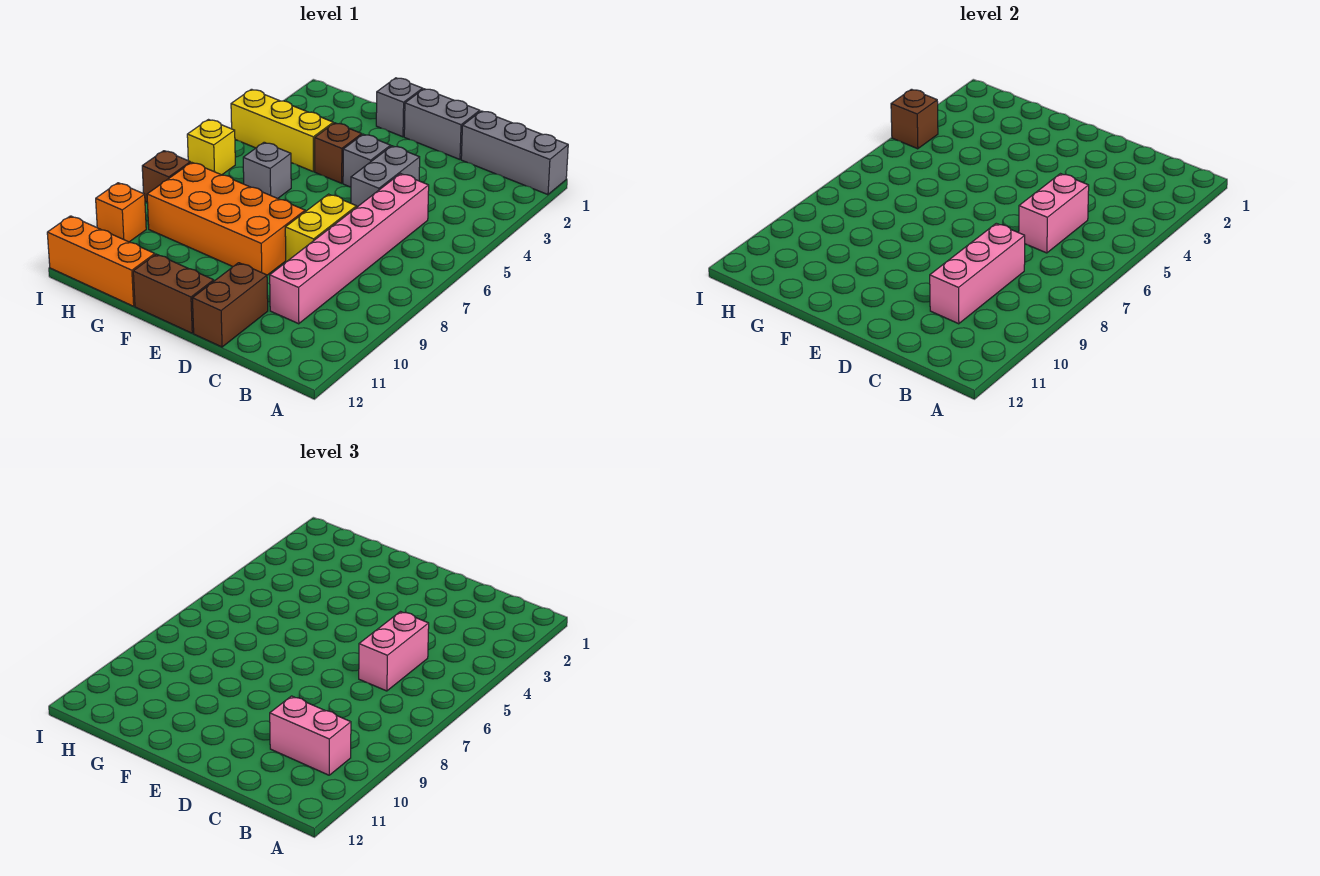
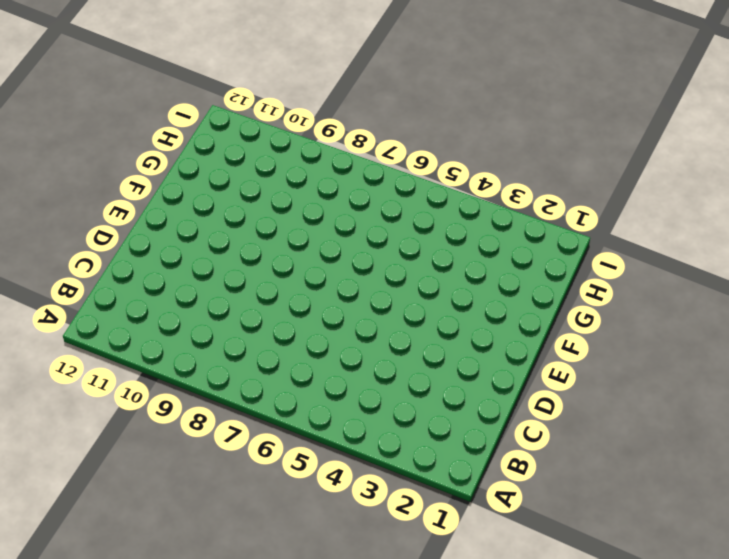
none -> grey 1x3 brick [461,111,568,195]
none -> pink 1x6 brick [270,174,429,324]
none -> grey 1x2 brick [404,89,480,159]

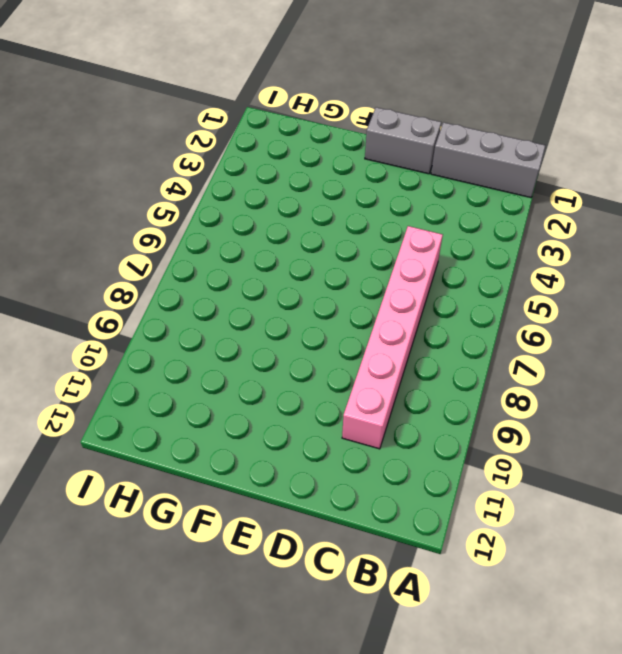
none -> grey 1x2 brick [351,146,420,207]
none -> yellow 1x2 brick [285,194,357,262]
none -> brown 1x2 brick [192,263,268,347]

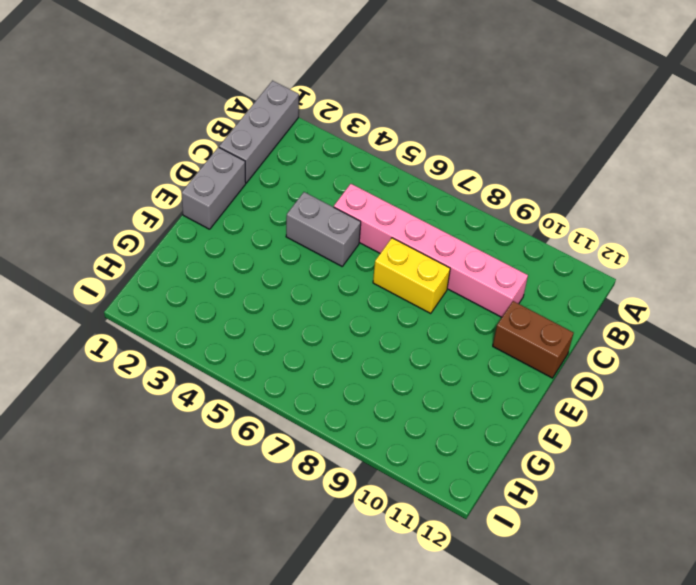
none -> grey 1x1 brick [343,134,391,187]
none -> orange 2x4 brick [147,162,305,275]
none -> brown 1x2 brick [133,254,214,333]

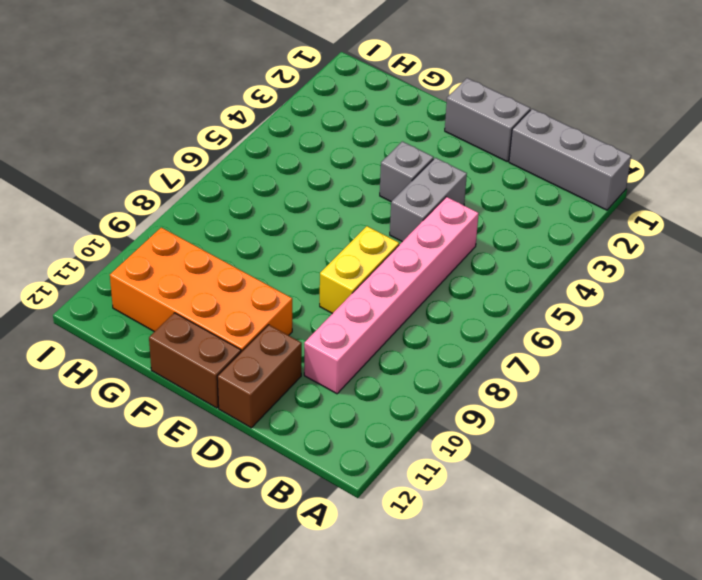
orange 2x4 brick [110,228,292,352] -> orange 2x4 brick moved to [147,162,305,275]
none -> grey 1x1 brick [376,78,423,137]
none -> brown 1x1 brick [315,123,362,183]
none -> yellow 1x3 brick [231,89,333,172]

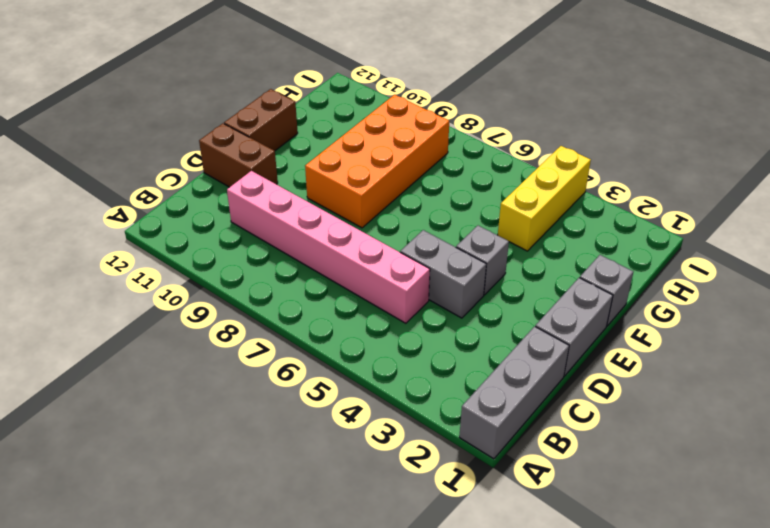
none -> yellow 1x2 brick [285,194,357,262]
none -> brown 1x1 brick [315,123,362,183]
none -> grey 1x1 brick [243,142,291,198]

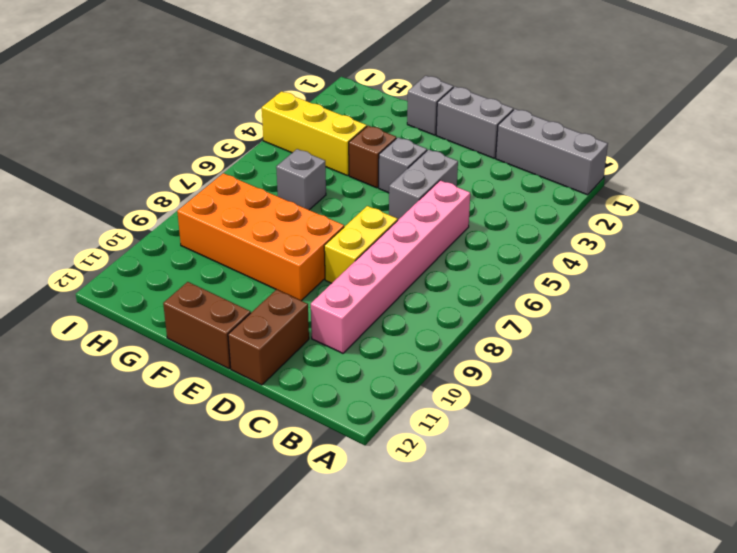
none -> orange 1x3 brick [47,216,155,306]
none -> yellow 1x1 brick [187,120,235,175]
none -> brown 1x1 brick [142,151,190,202]

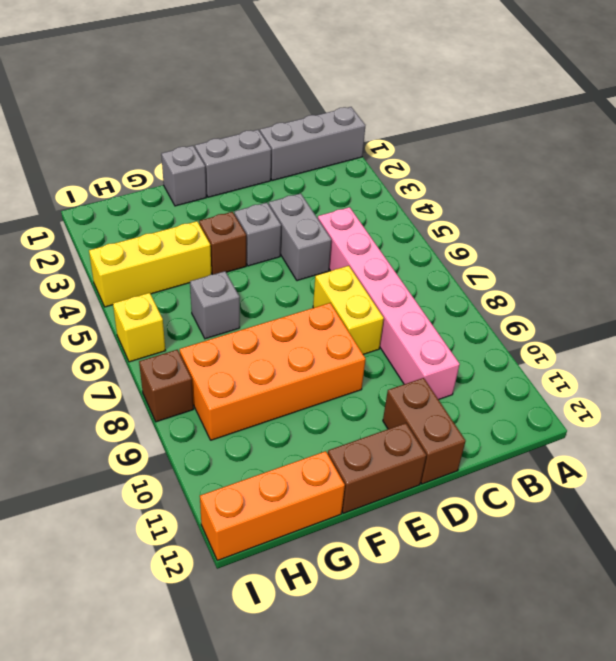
none -> orange 1x1 brick [96,183,146,242]
none -> pink 1x2 brick [1018,174,1089,253]
none -> pink 1x3 brick [930,223,1025,324]

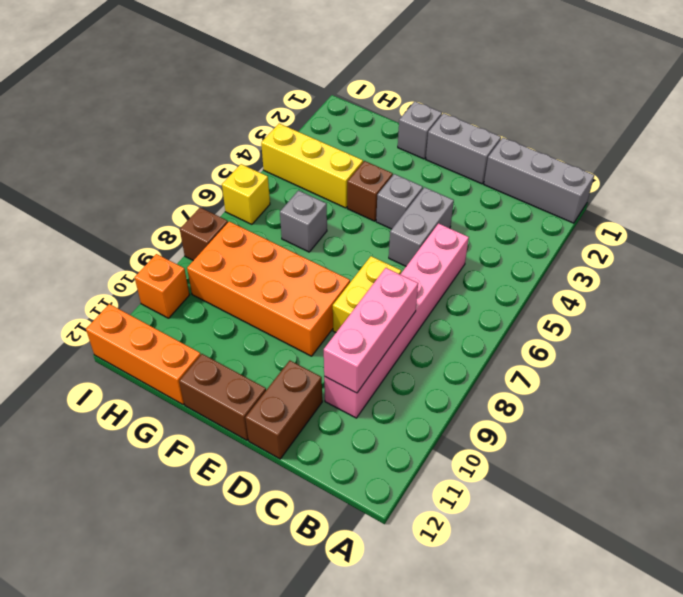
none -> pink 1x2 brick [1018,174,1089,253]
none -> brown 1x1 brick [891,89,938,149]
none -> pink 1x2 brick [270,696,351,775]

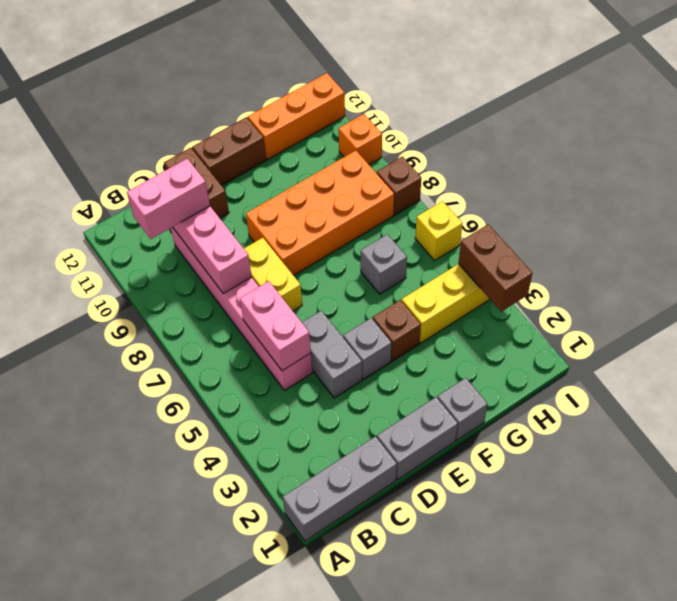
brown 1x2 brick [458,225,532,312] -> brown 1x1 brick [891,89,938,149]
none -> pink 1x2 brick [359,612,429,691]

